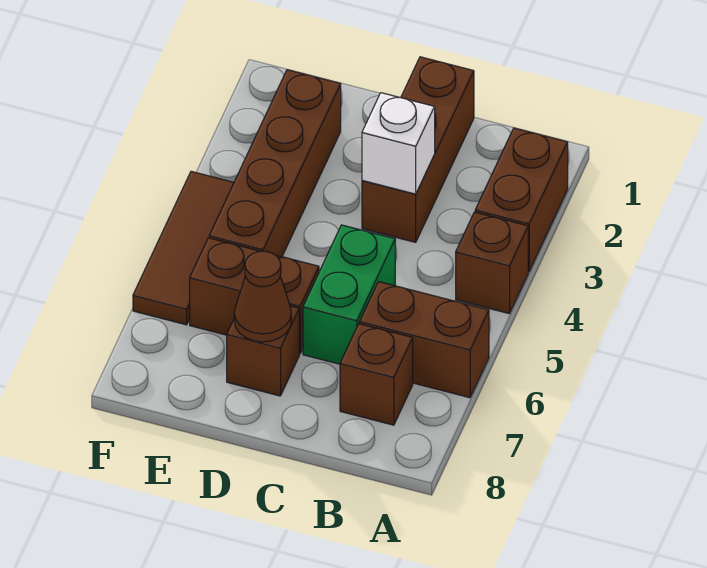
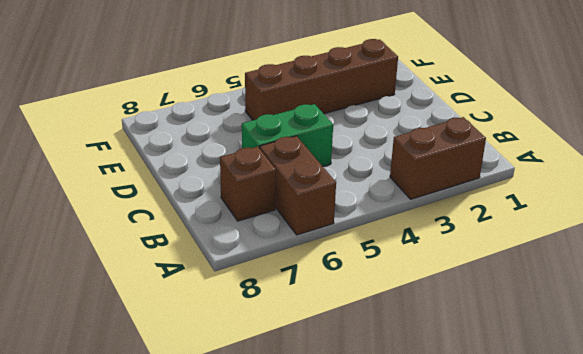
none -> brown 1x1 brick [456,212,528,313]
none -> brown 1x3 brick [362,57,474,242]
none -> brown 1x2 brick [190,238,319,354]

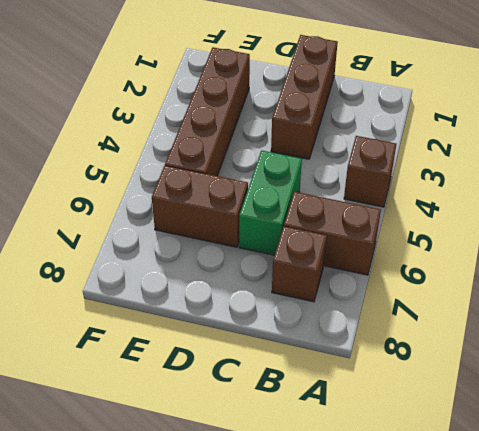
none -> brown 1x2 brick [475,128,568,272]
none -> brown 1x1 brick [227,306,299,396]
none -> brown 1x3 tile [133,171,234,325]

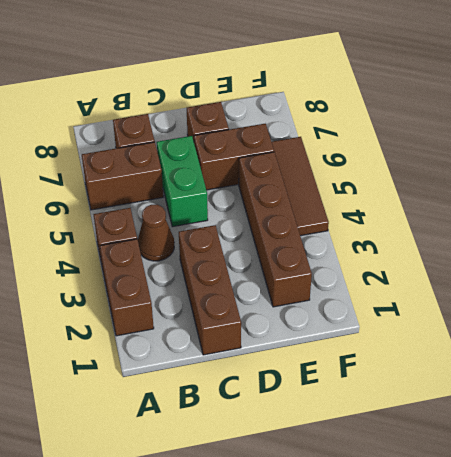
brown 1x1 cone [138,205,174,261] -> brown 1x1 cone moved to [234,251,291,342]
none -> white 1x1 brick [362,93,435,194]

